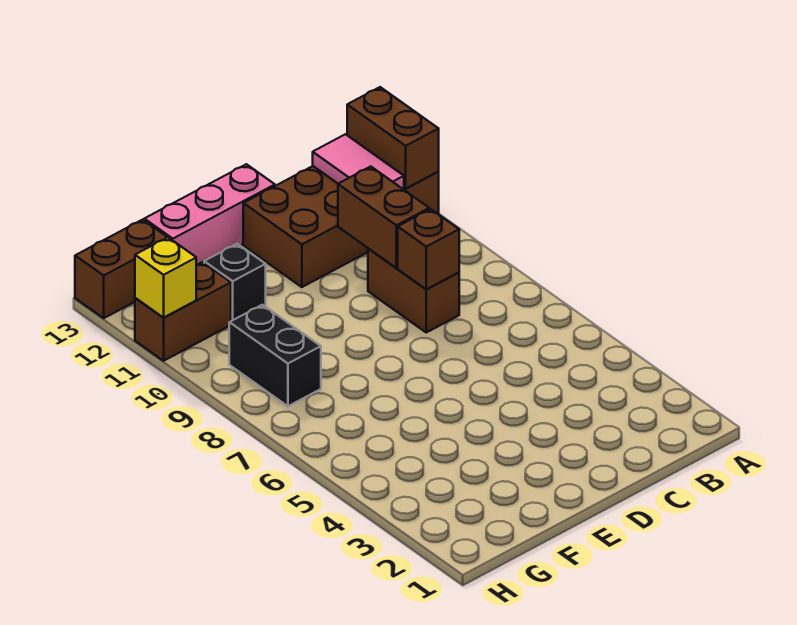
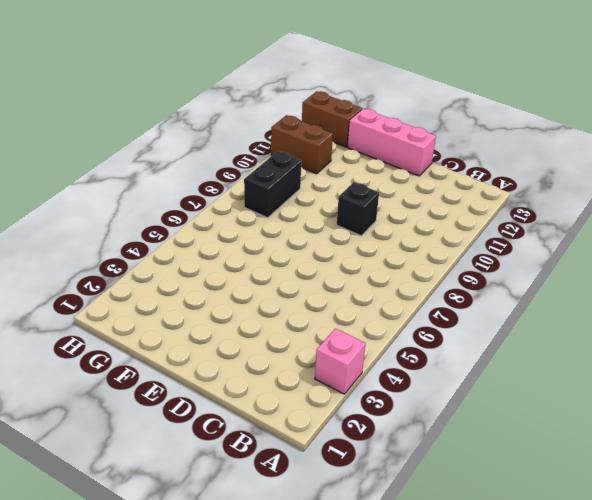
pink 1x1 brick [315,329,365,394] -> none
black 1x1 brick [337,182,379,236] -> black 1x1 brick moved to [204,244,266,321]
none -> brown 2x4 brick [243,166,439,287]
none -> brown 1x2 brick [368,248,459,332]
none -> brown 1x2 brick [347,87,439,188]

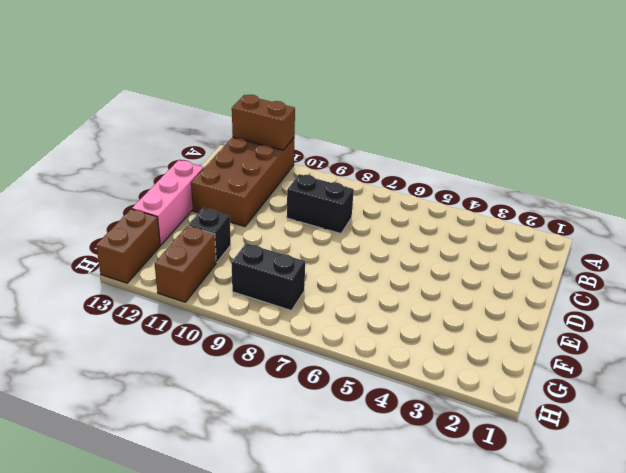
black 1x2 brick [287,174,354,234] -> brown 1x2 brick [368,248,459,332]
none -> pink 1x2 tile [313,134,404,190]
none -> brown 1x1 brick [398,209,459,289]
none -> brown 1x2 brick [338,166,429,268]

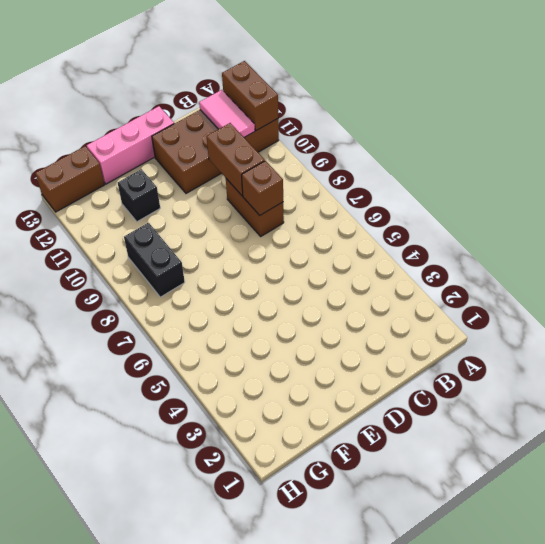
none -> brown 1x2 brick [135,262,231,361]
none -> yellow 1x1 brick [135,237,196,318]

